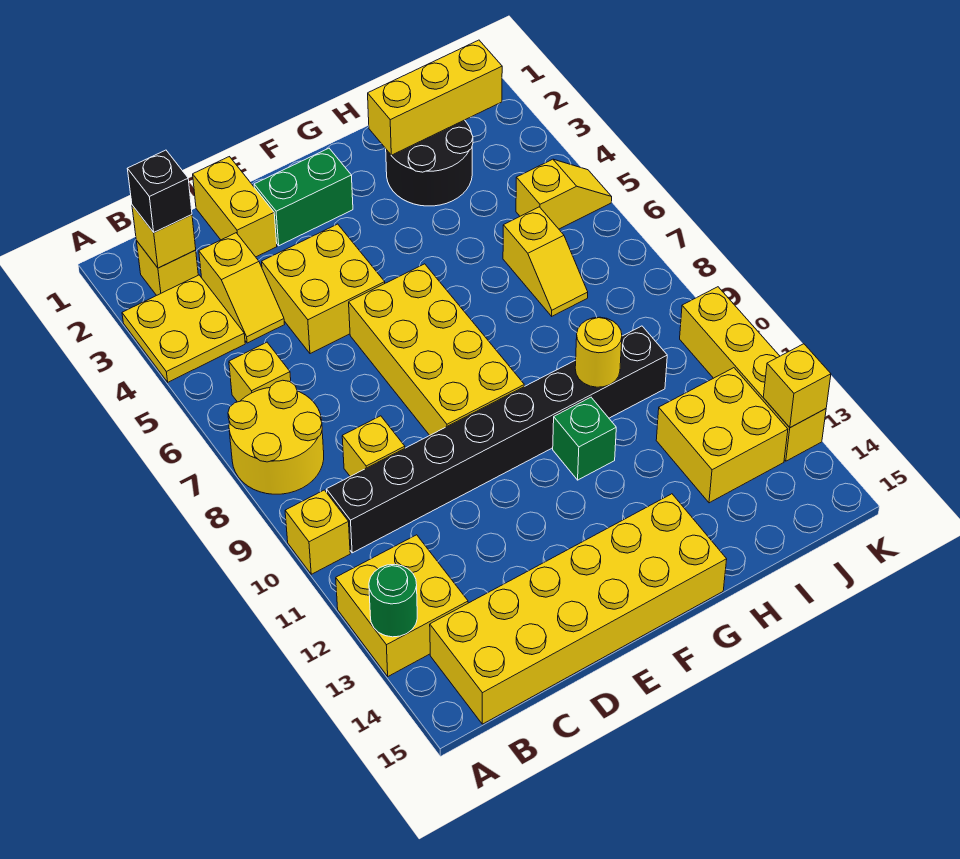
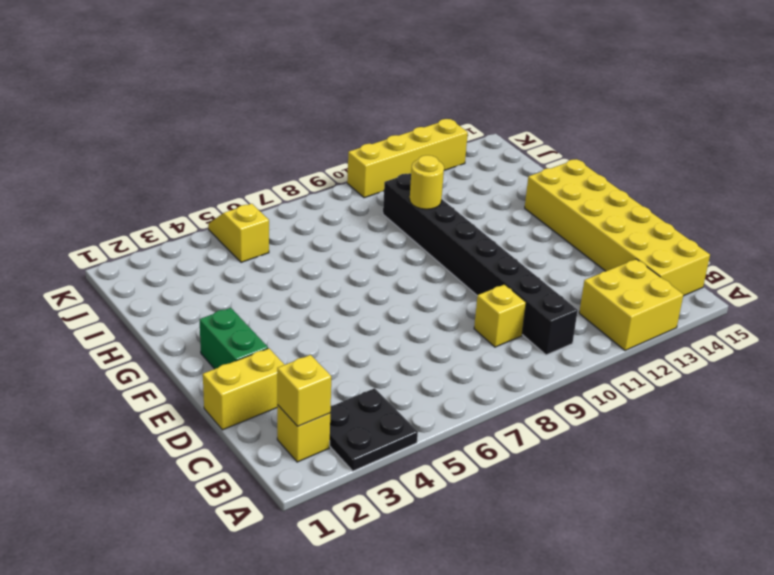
black 2x2 plate [330,388,418,471] -> yellow 2x2 plate [122,275,245,382]
none -> yellow 2x2 round brick [228,380,324,494]
none -> yellow 1x1 brick [285,490,350,574]
none -> yellow 1x1 brick [229,342,291,402]

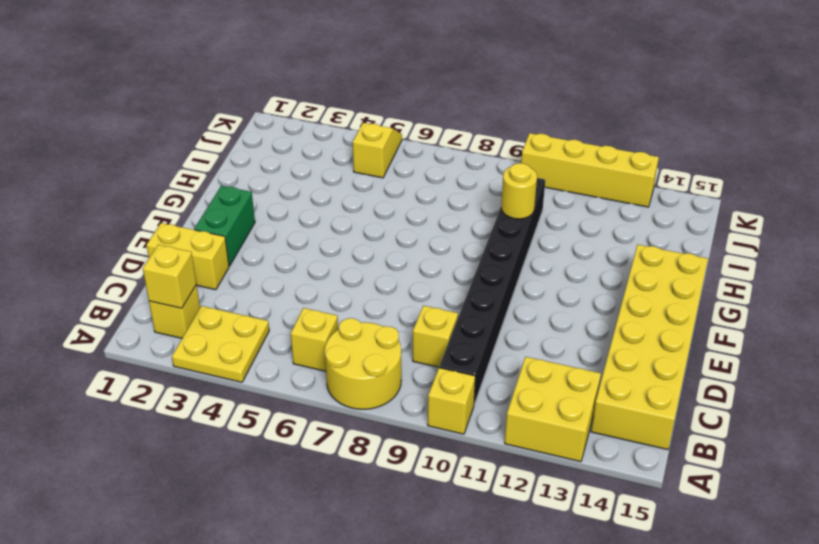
none -> yellow 1x2 slope [199,233,285,343]
none -> yellow 2x2 brick [262,224,385,354]
none -> yellow 2x4 brick [349,264,524,435]

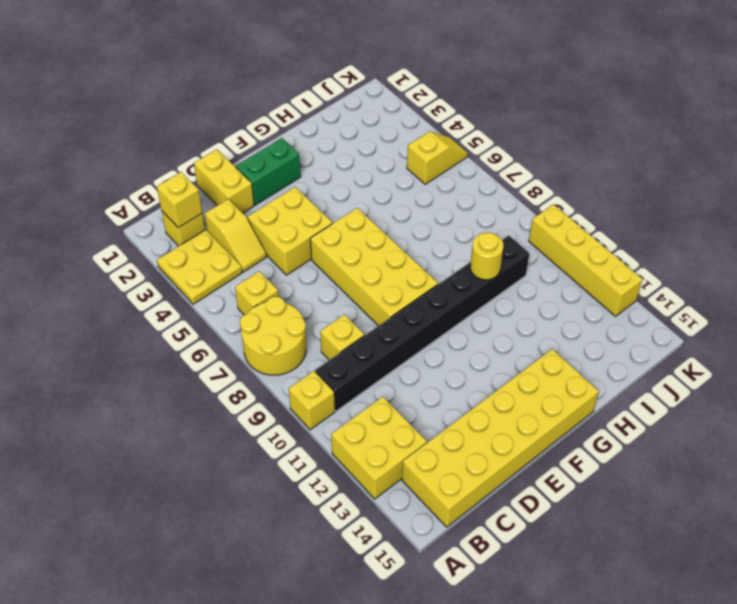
none -> green 1x1 brick [553,397,616,480]
none -> black 2x2 round brick [386,120,473,206]
none -> yellow 1x2 slope [503,207,588,316]

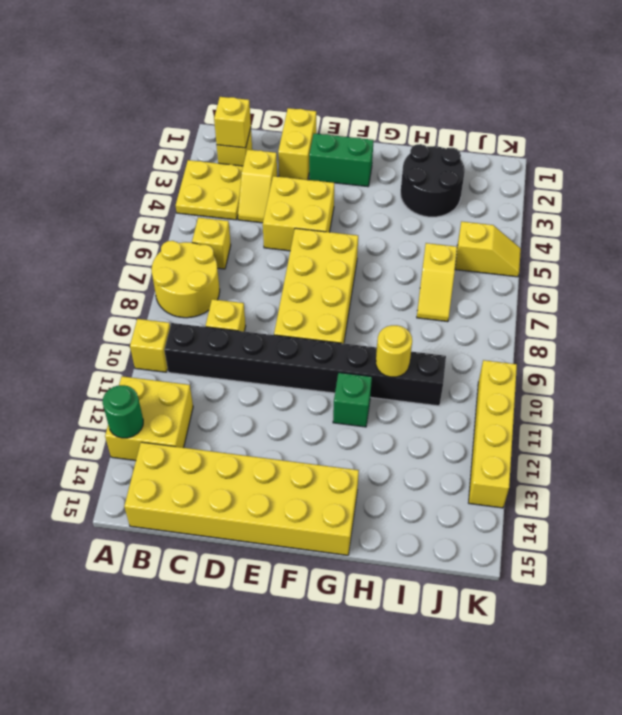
none -> yellow 2x2 brick [656,368,788,503]
none -> yellow 1x3 brick [368,40,502,155]
none -> yellow 1x1 brick [763,344,831,428]

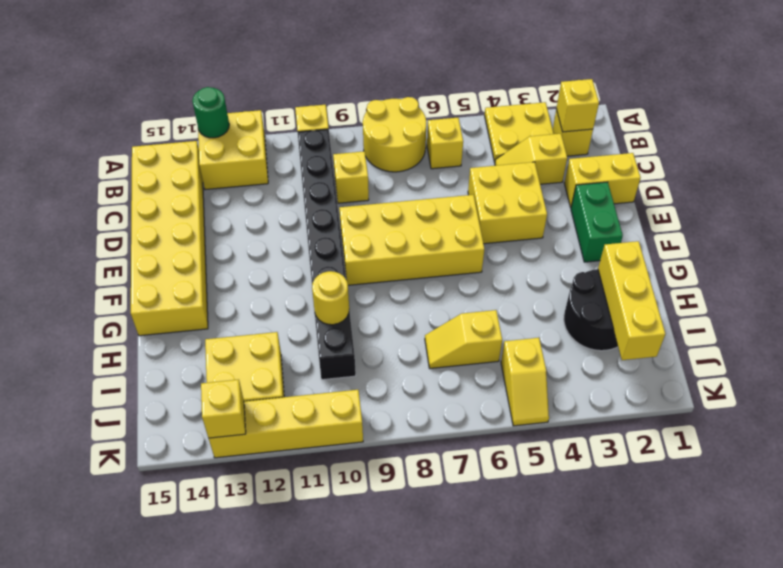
none -> green 1x1 brick [553,397,616,480]
none -> black 1x1 brick [127,150,192,232]

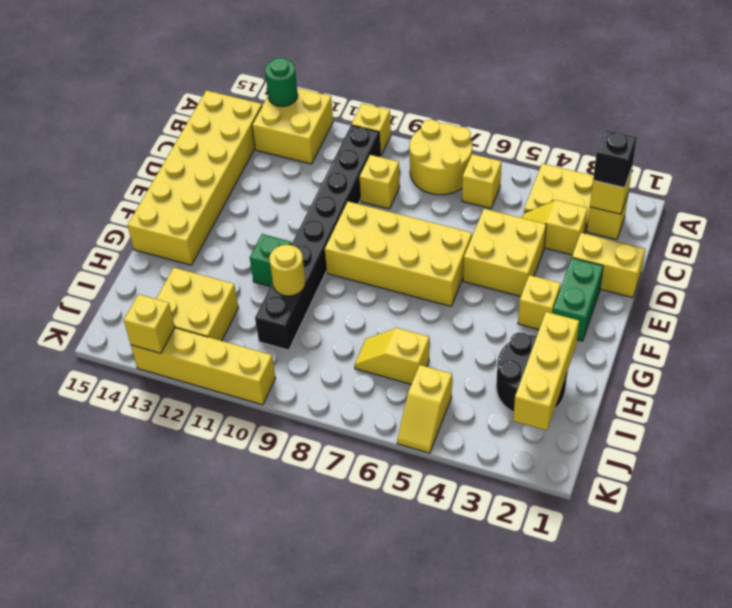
yellow 1x1 brick [518,275,561,330] -> none

